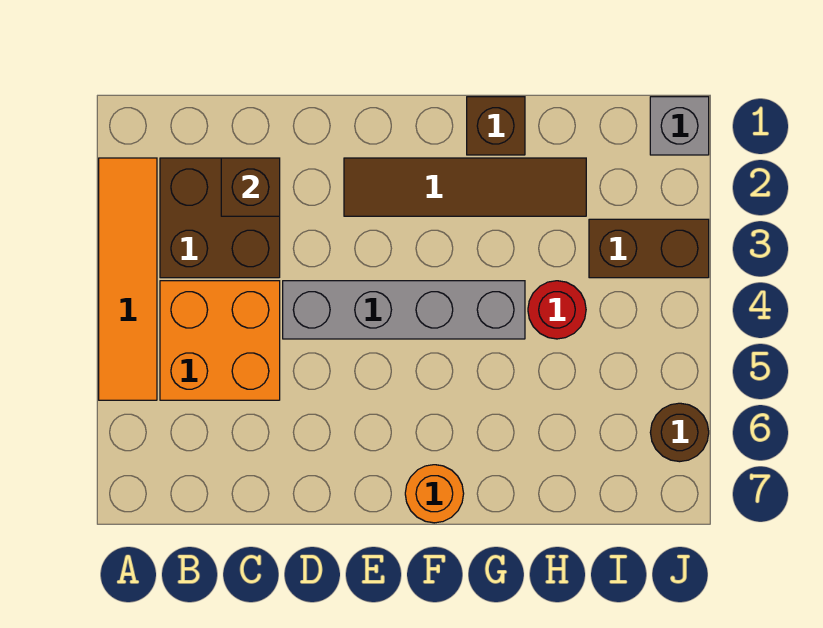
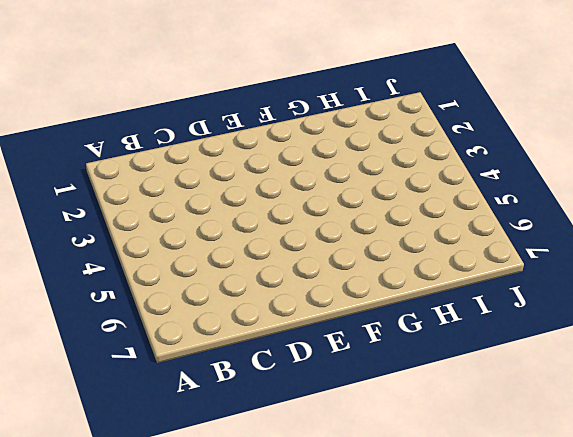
none -> orange 1x4 tile [99,158,157,400]
none -> brown 2x2 brick [160,158,280,278]
none -> orange 2x2 brick [160,281,280,400]

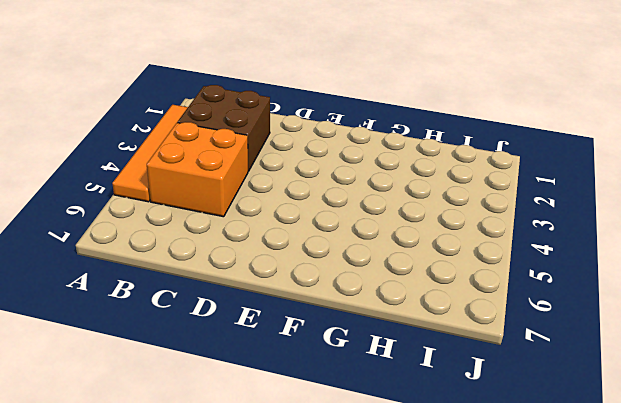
none -> grey 1x4 brick [283,281,525,339]
none -> brown 1x4 tile [344,158,586,216]
none -> orange 1x1 round brick [405,465,464,523]

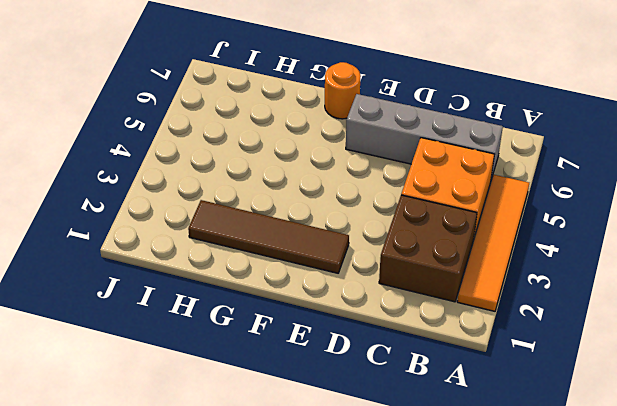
grey 1x4 brick [346,94,503,180] -> grey 1x4 brick moved to [283,281,525,339]
none -> brown 1x1 brick [467,97,525,155]
none -> red 1x1 round brick [528,281,586,339]
none -> brown 1x2 brick [589,219,709,278]

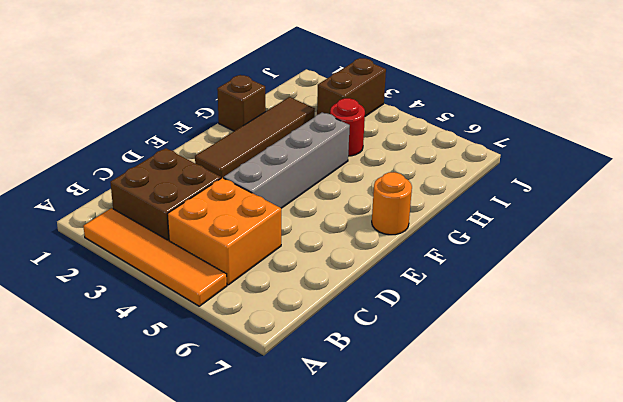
none -> grey 1x1 brick [650,97,709,155]
none -> brown 1x1 round brick [650,403,709,462]
none -> brown 1x1 brick [221,158,280,216]

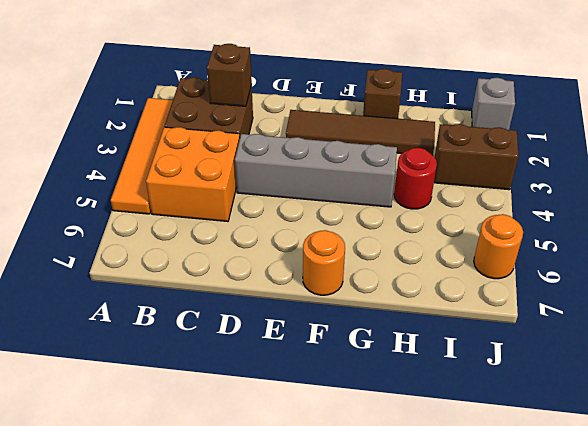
orange 1x1 round brick [474,214,523,279] -> brown 1x1 round brick [650,403,709,462]

